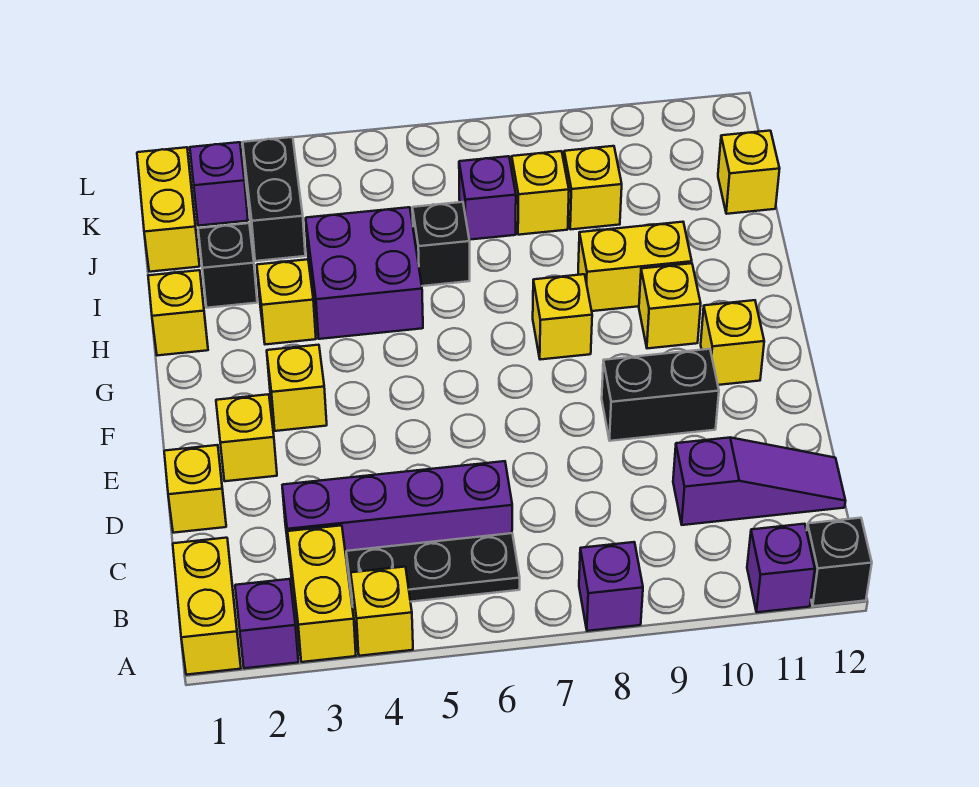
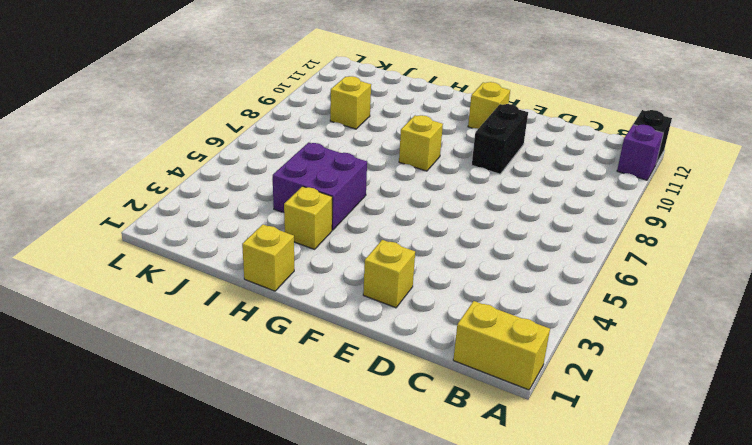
none -> purple 1x1 brick [235,579,298,668]
none -> yellow 1x2 brick [287,525,356,662]
none -> yellow 1x1 brick [351,567,413,656]
none -> purple 1x1 brick [579,542,643,631]

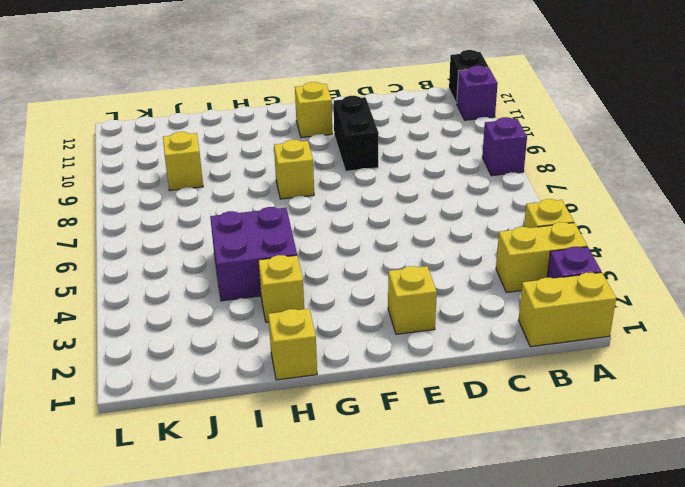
none -> black 1x3 plate [346,533,520,606]
none -> purple 1x4 brick [282,461,512,561]
none -> purple 1x3 slope [673,438,845,525]
none -> yellow 1x1 brick [164,445,226,533]

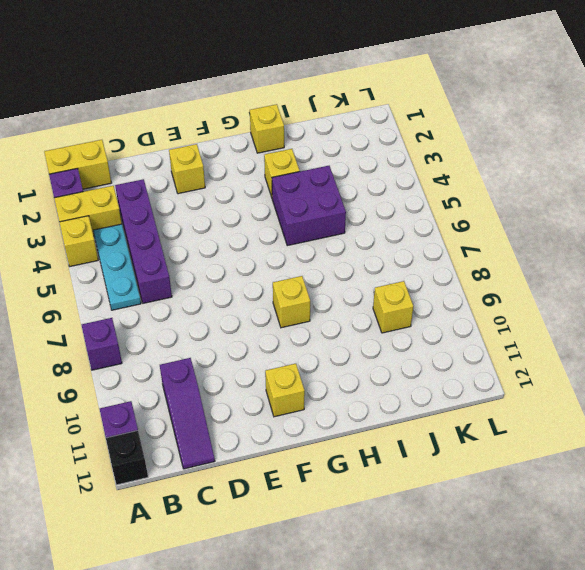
cyan 1x3 plate [93,224,141,310] -> black 1x3 plate [346,533,520,606]
none -> yellow 1x1 brick [164,445,226,533]
none -> black 1x2 brick [602,349,719,441]
none -> yellow 1x1 brick [267,345,327,431]
none -> yellow 1x1 brick [639,263,701,348]

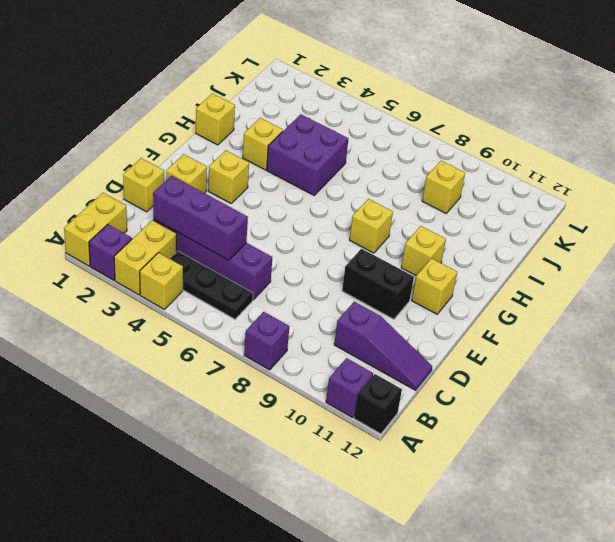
purple 1x3 brick [153,176,248,260] -> none
none -> yellow 1x2 brick [578,222,692,311]
none -> black 1x1 brick [198,223,257,308]
none -> black 1x1 brick [412,202,470,286]
none -> yellow 1x2 brick [137,147,200,272]

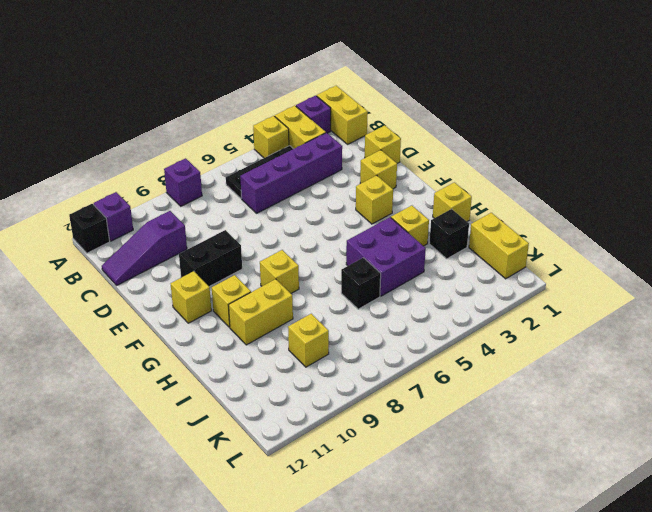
none -> black 1x2 brick [243,137,305,261]
none -> purple 1x1 brick [459,156,516,240]
none -> yellow 1x1 brick [512,151,569,235]
none -> yellow 1x1 brick [718,131,780,214]

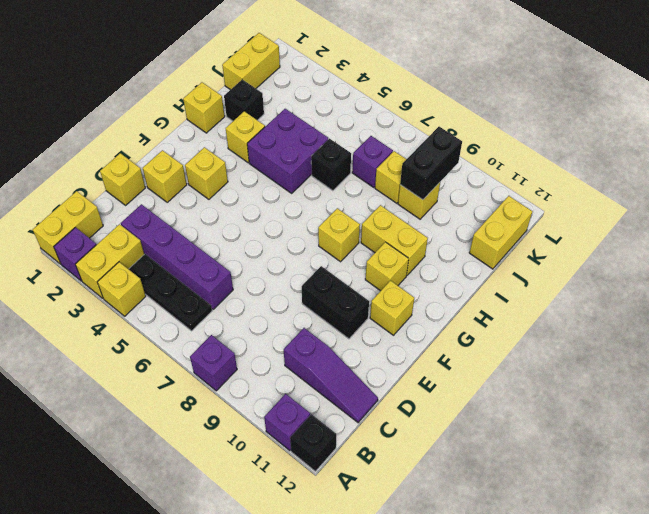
black 1x2 brick [400,127,462,200] -> black 1x2 brick moved to [243,137,305,261]
yellow 1x2 brick [469,196,533,269] -> yellow 1x1 brick [718,131,780,214]
none -> purple 1x1 brick [190,142,248,226]

